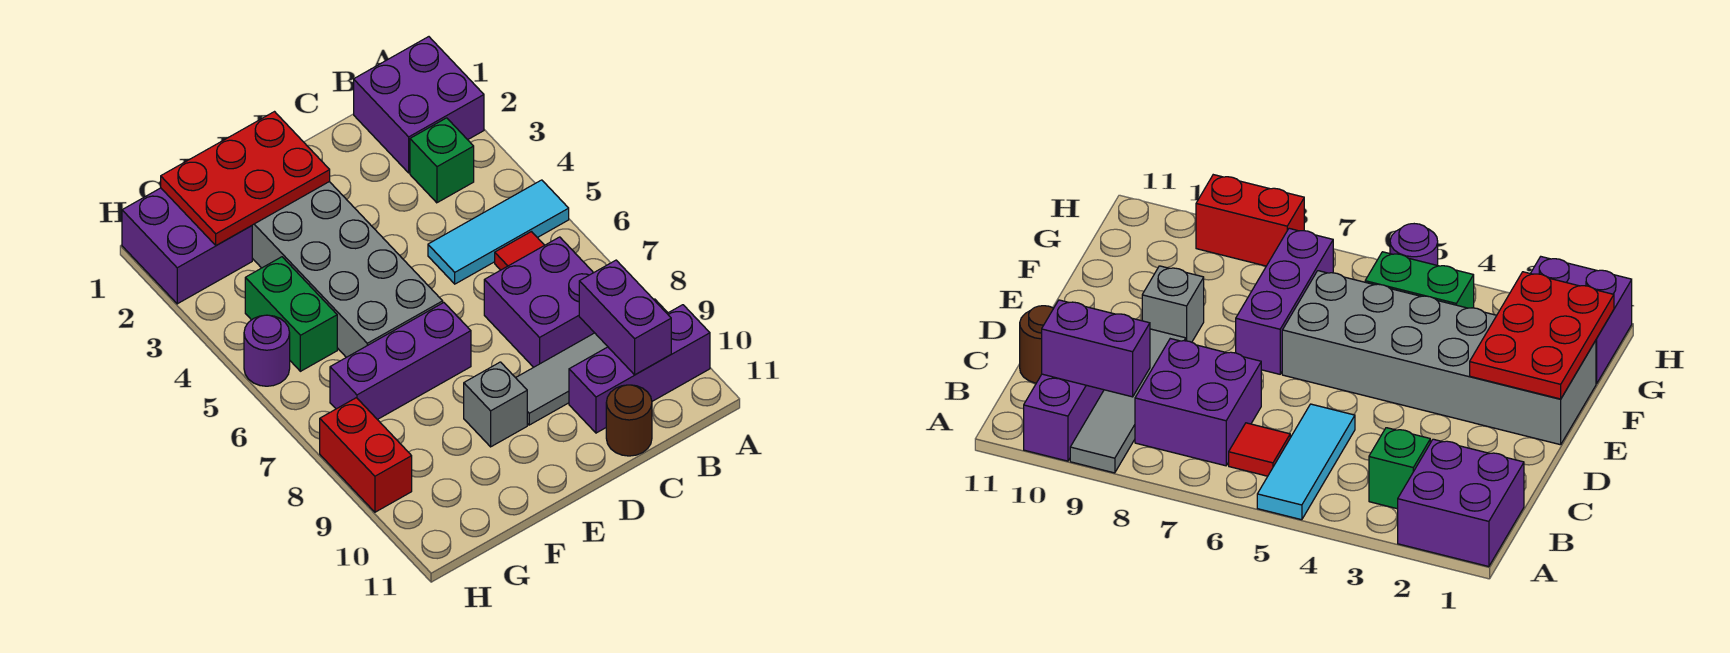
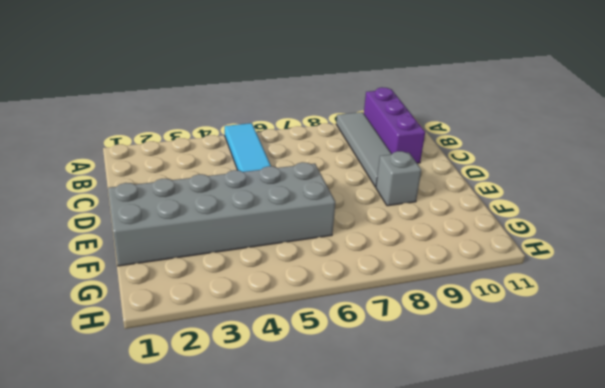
none -> purple 2x2 brick [354,37,484,173]
none -> green 1x1 brick [410,118,474,203]
none -> red 1x1 tile [495,232,544,270]

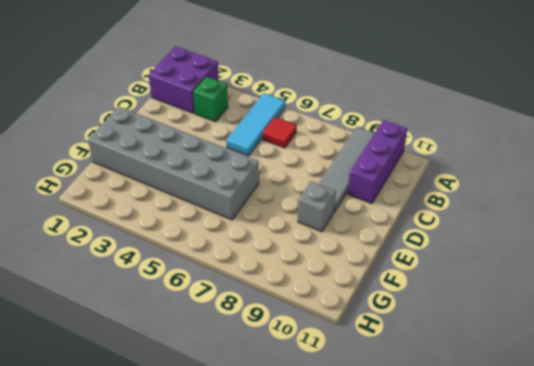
none -> purple 2x2 brick [484,237,594,367]
none -> brown 1x1 round brick [606,385,652,456]
none -> purple 1x3 brick [330,303,471,420]

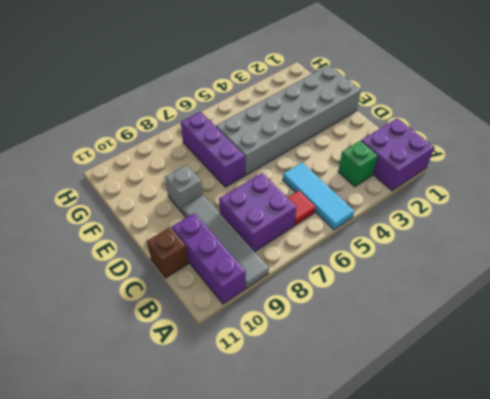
brown 1x1 brick [147,227,188,278] -> brown 1x1 round brick [606,385,652,456]
none -> purple 2x2 brick [122,188,252,304]
none -> green 1x2 brick [245,257,337,371]
none -> purple 1x1 round brick [244,315,290,386]

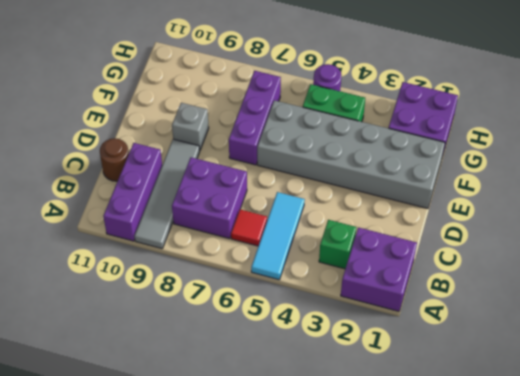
none -> red 1x2 brick [320,398,412,512]
none -> purple 1x2 brick [579,260,671,375]
none -> red 2x3 plate [161,112,330,245]

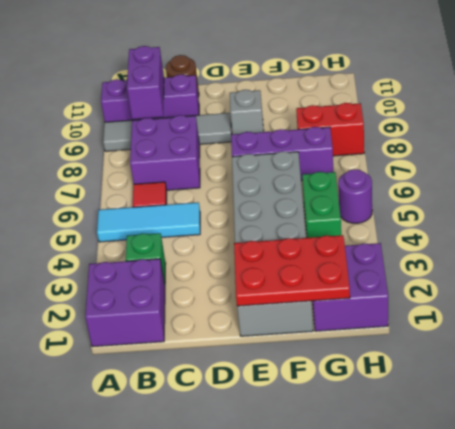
red 1x2 brick [296,103,364,156] -> red 1x2 brick turned to [320,398,412,512]

